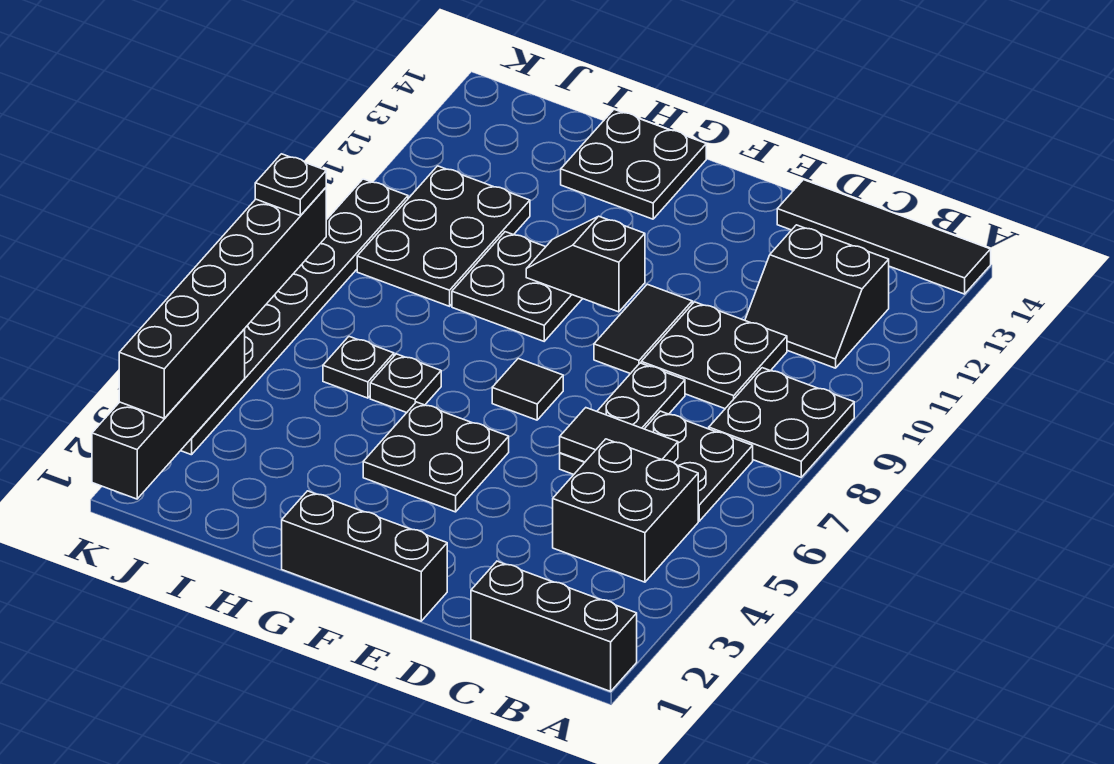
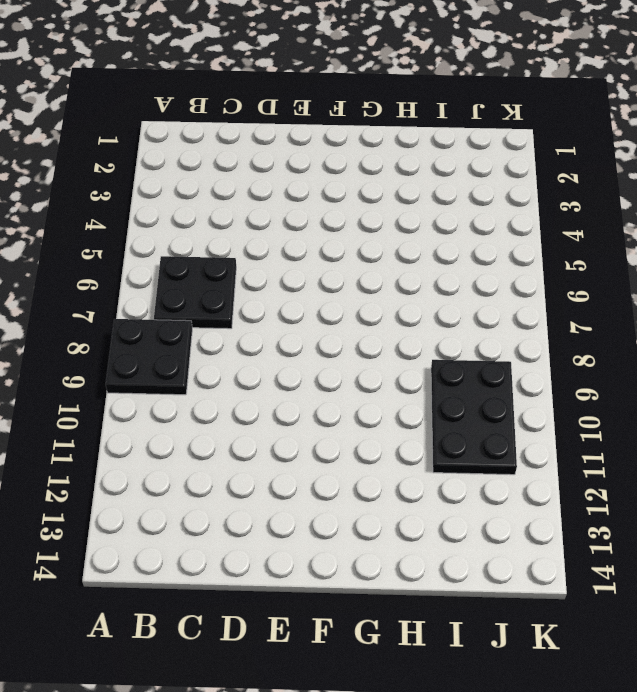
none -> black 1x3 brick [471,561,637,691]
none -> black 1x4 tile [777,180,991,294]
none -> black 2x2 brick [553,439,698,582]

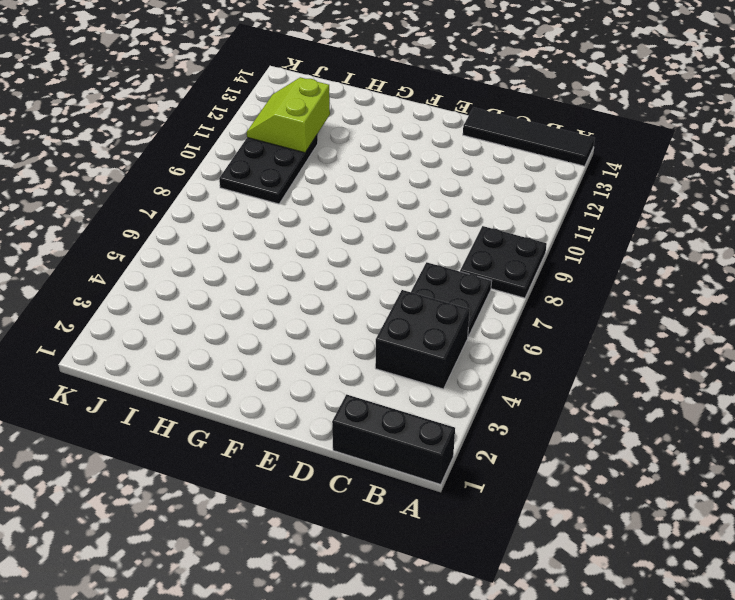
lime 2x2 slope [247,77,330,153] -> none
none -> black 2x2 slope [745,225,889,368]
none -> black 2x2 plate [641,302,787,409]
none -> black 1x3 plate [560,363,685,474]

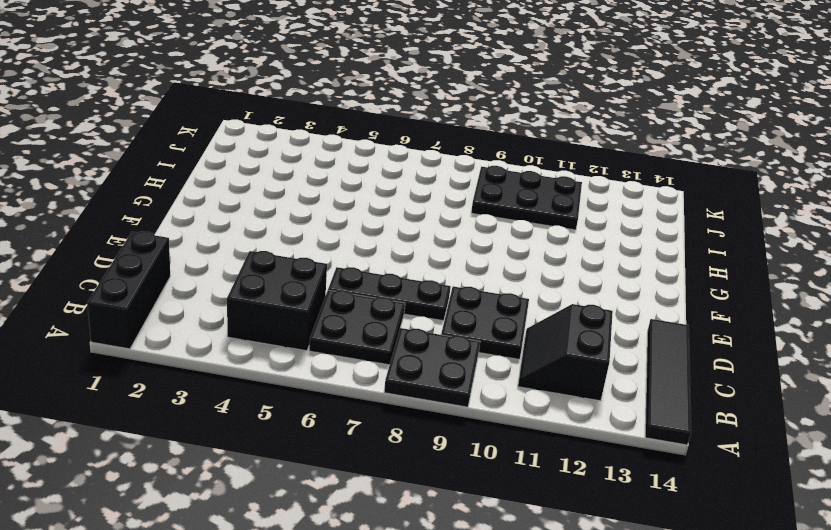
none -> black 1x3 brick [282,491,447,621]
none -> black 1x2 tile [594,284,692,374]
none -> black 2x2 plate [363,402,509,512]

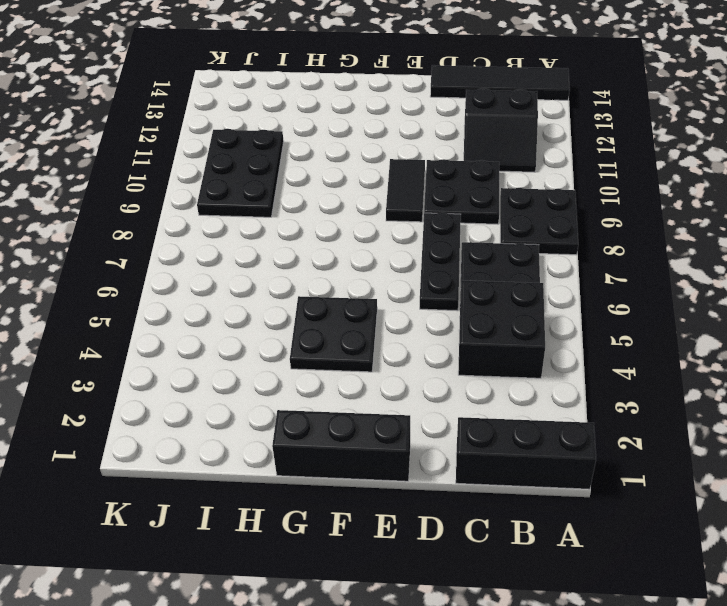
none -> black 1x1 tile [492,359,563,420]
none -> black 2x2 plate [452,232,583,341]
none -> black 2x2 plate [561,110,706,219]

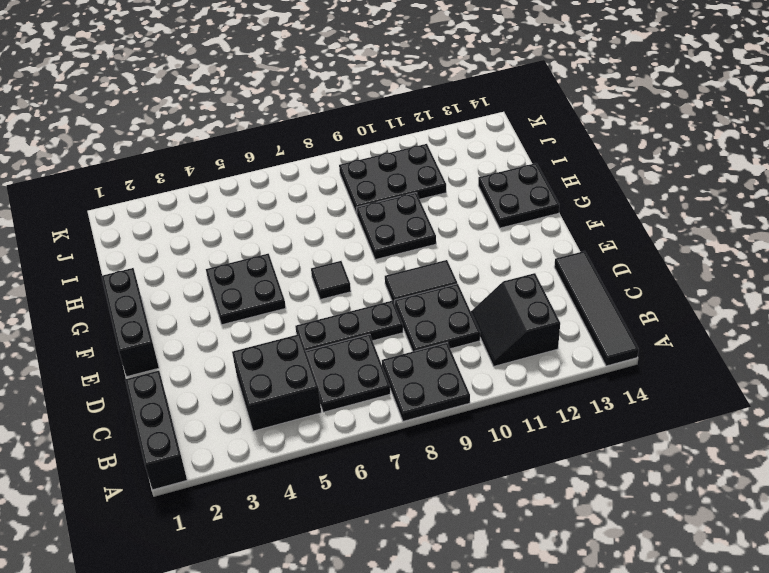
none -> black 1x1 plate [370,354,441,413]
none -> black 1x1 plate [323,337,394,398]
none -> black 1x8 plate [181,179,408,455]

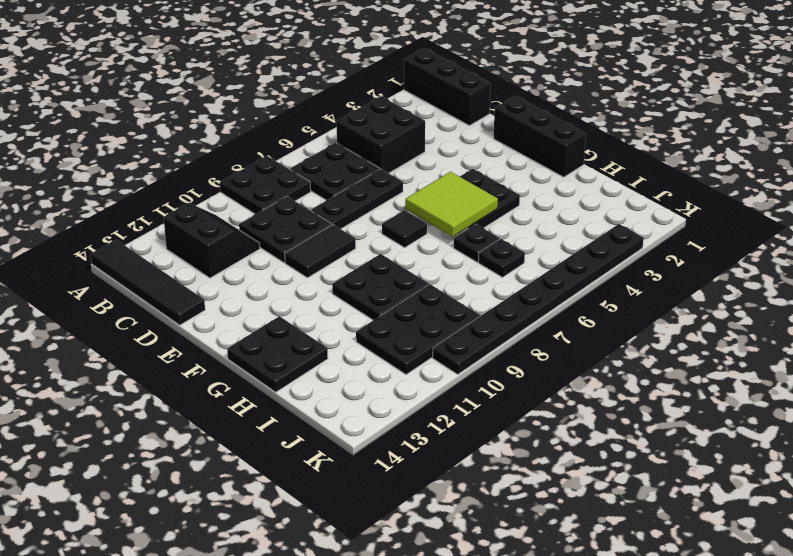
lime 2x2 tile [405,172,498,237] -> none
none -> black 1x2 tile [560,408,678,463]
none -> black 1x2 slope [526,216,645,312]
none -> black 1x4 brick [92,329,245,499]

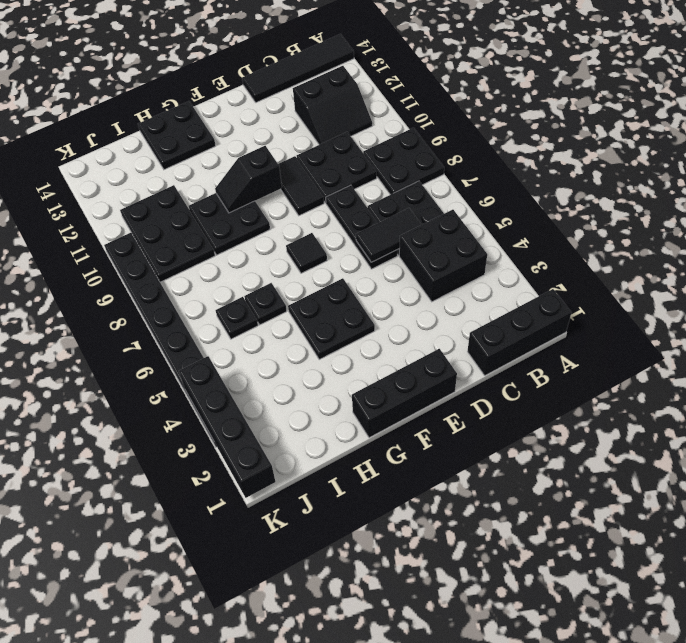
none -> black 1x6 brick [119,188,326,418]
none -> black 1x1 plate [255,154,326,216]

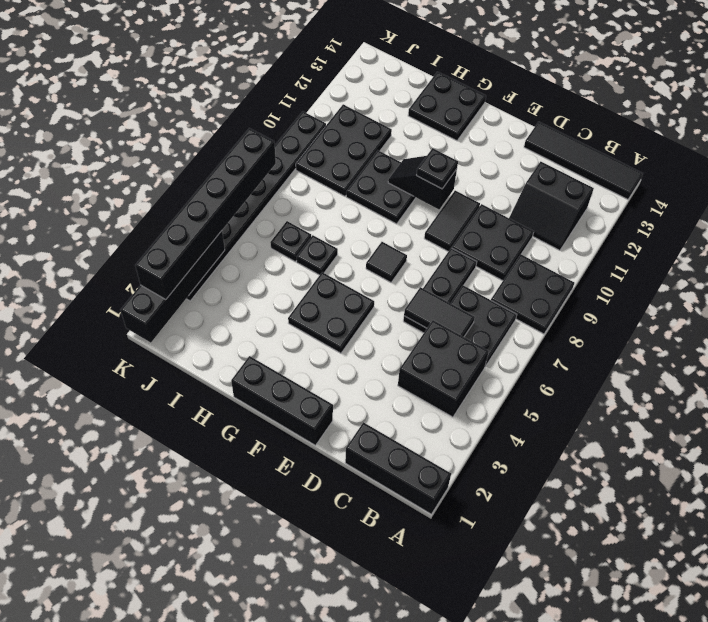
black 1x1 plate [417,148,458,189] -> black 1x1 plate moved to [255,154,326,216]

